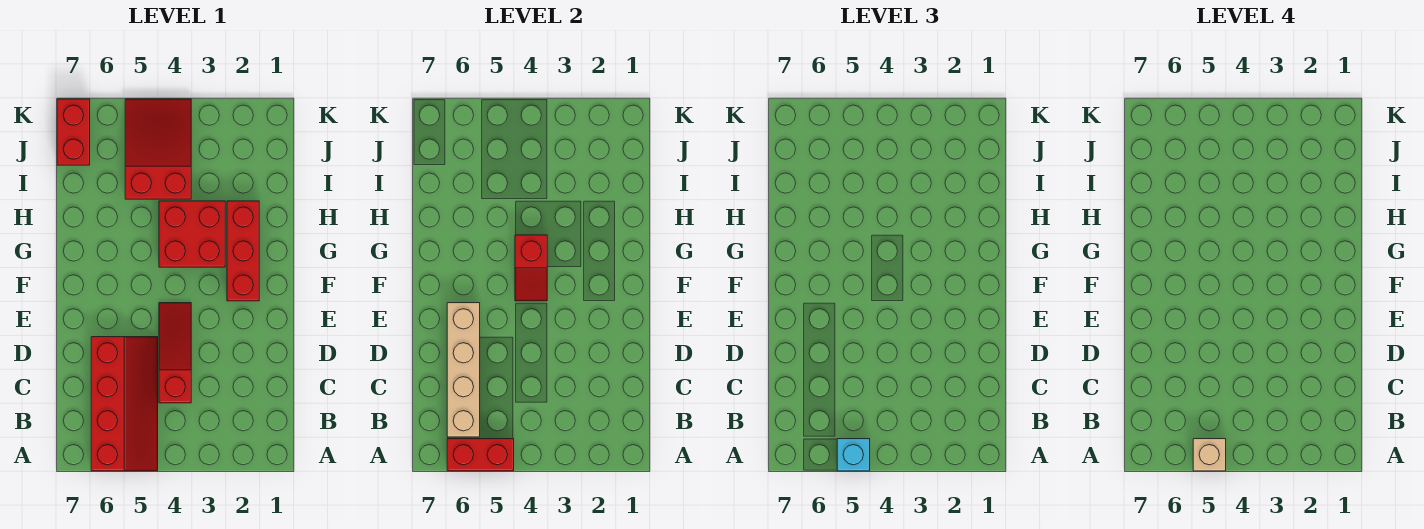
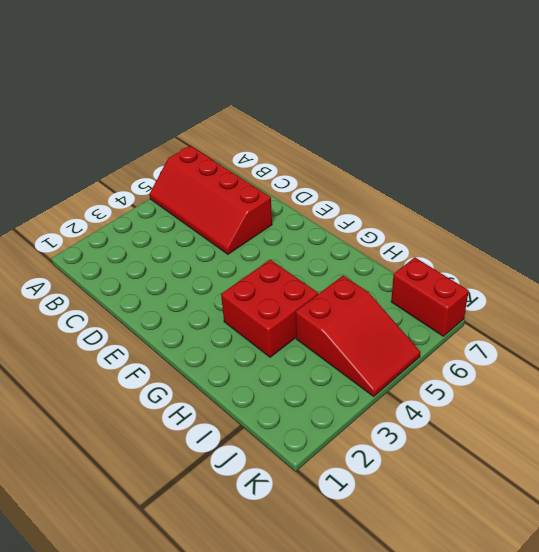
none -> red 1x3 slope [159,303,191,403]
none -> red 1x3 brick [227,201,259,301]

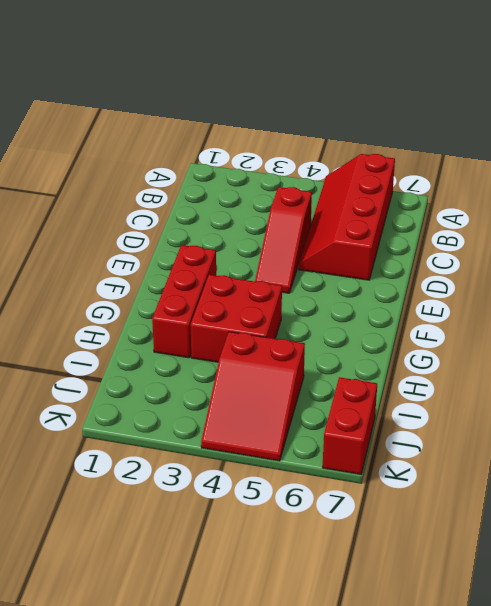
none -> red 1x2 brick [447,439,514,471]
none -> tan 1x4 brick [447,303,480,437]

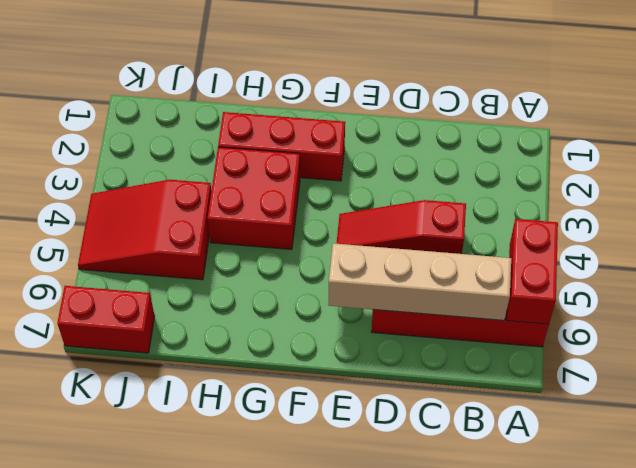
none -> red 1x2 slope [515,235,547,301]
none -> cyan 1x1 brick [837,439,870,471]

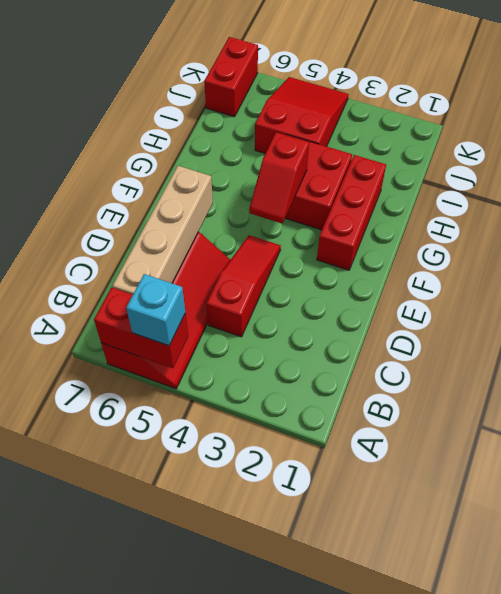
none -> tan 1x1 brick [1193,439,1226,471]

